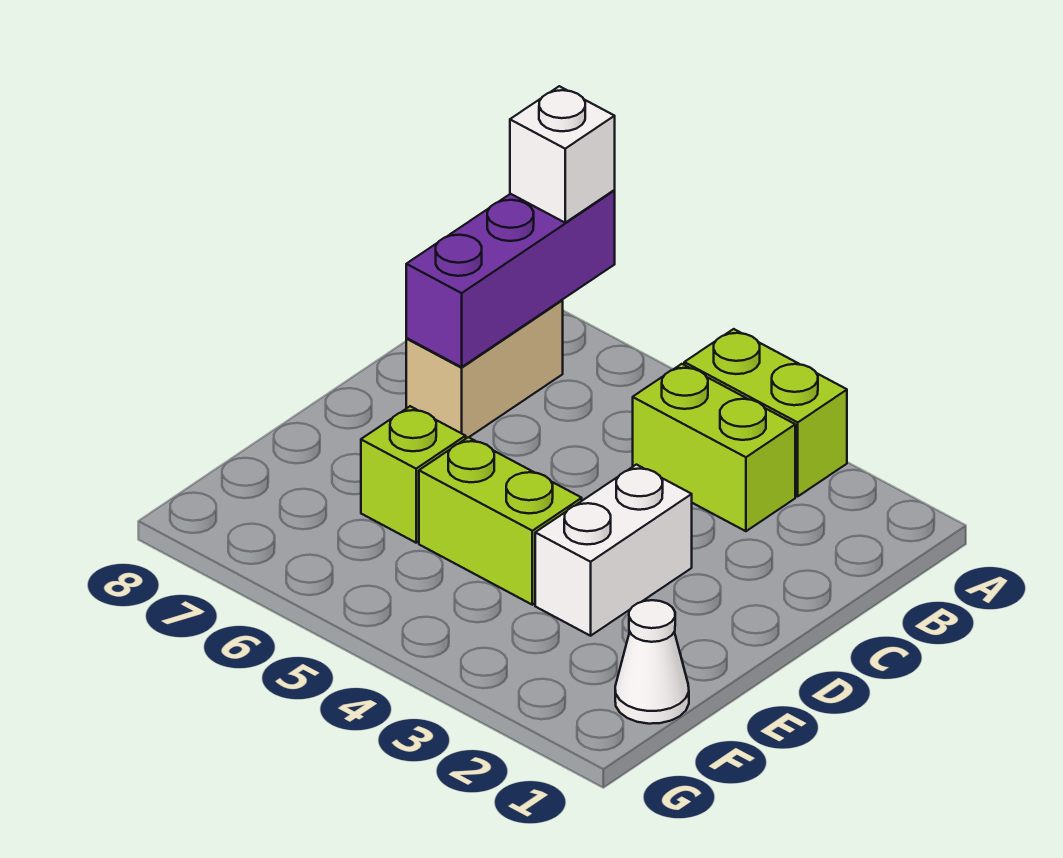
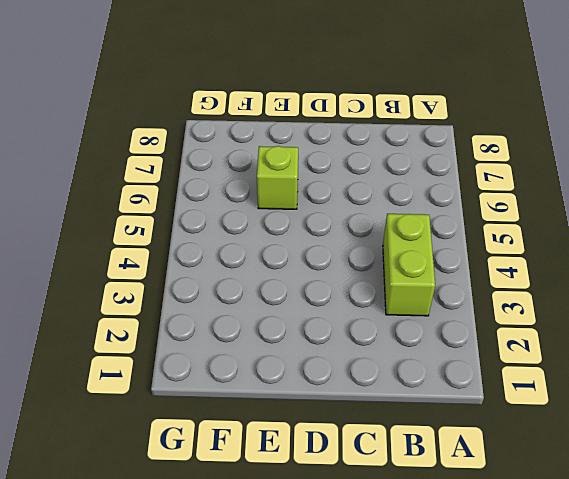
none -> lime 1x2 brick [684,329,847,496]
none -> tan 1x2 brick [406,300,563,438]

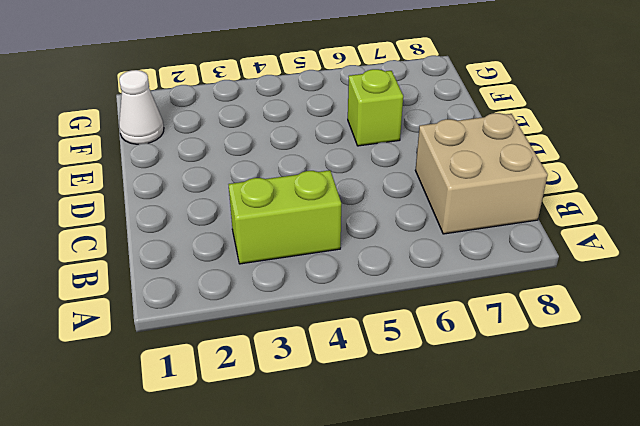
tan 2x2 brick [415,113,548,234] -> tan 1x2 brick [406,300,563,438]
none -> lime 1x2 brick [684,329,847,496]
none -> white 1x2 brick [535,465,692,636]

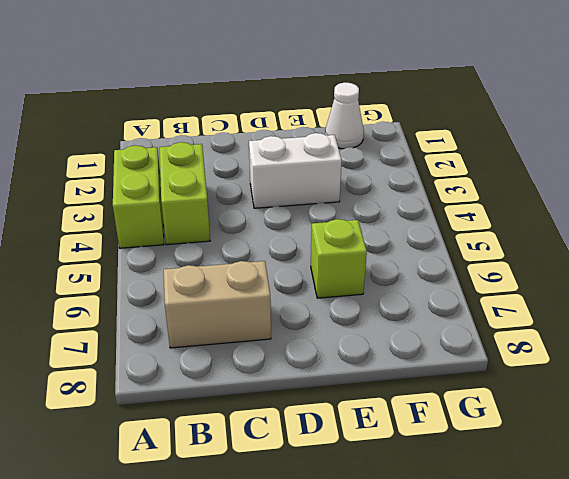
none -> lime 1x2 brick [419,437,582,605]
none -> purple 1x3 brick [406,190,615,367]

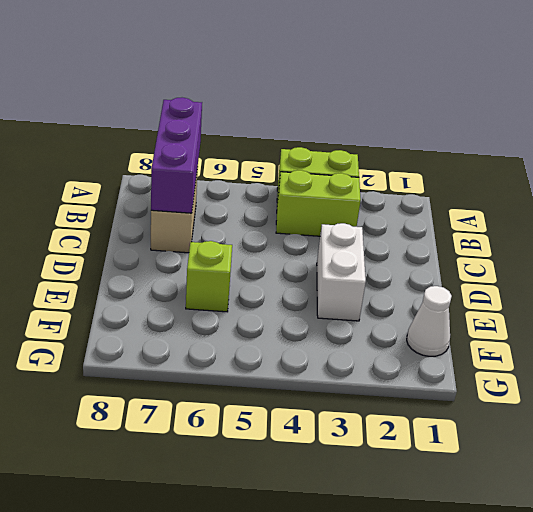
none -> lime 1x2 brick [419,437,582,605]
none -> white 1x1 brick [510,86,615,223]

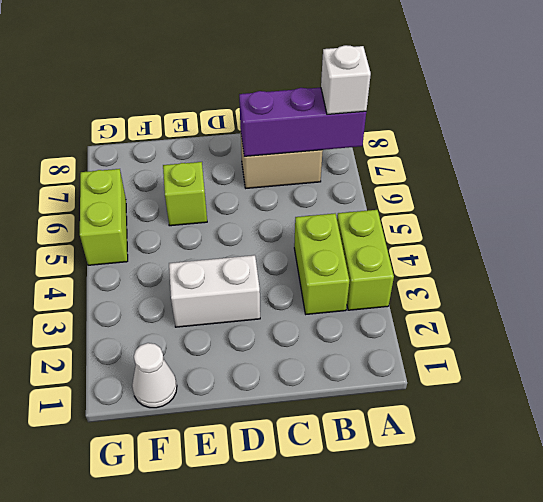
lime 1x2 brick [80,169,128,265] -> lime 1x2 brick moved to [419,437,582,605]

